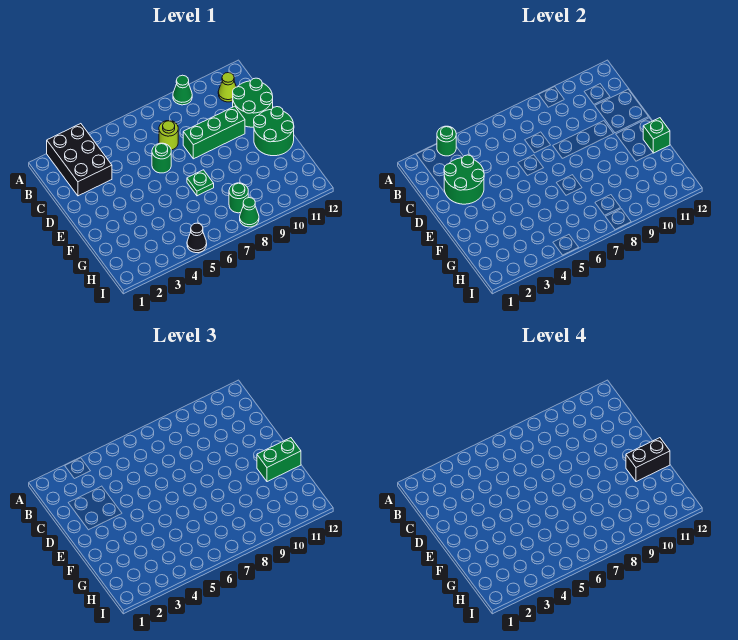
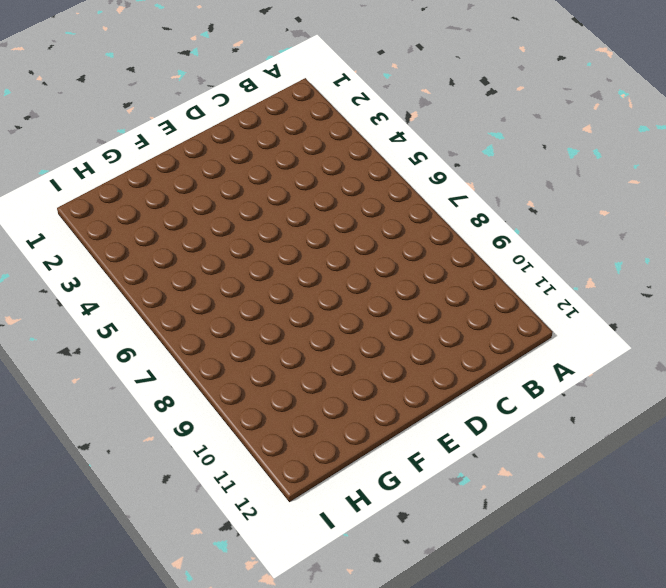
none -> black 2x3 brick [47,124,112,196]
none -> green 1x1 cone [173,75,192,105]
none -> lime 1x1 cone [218,73,236,102]

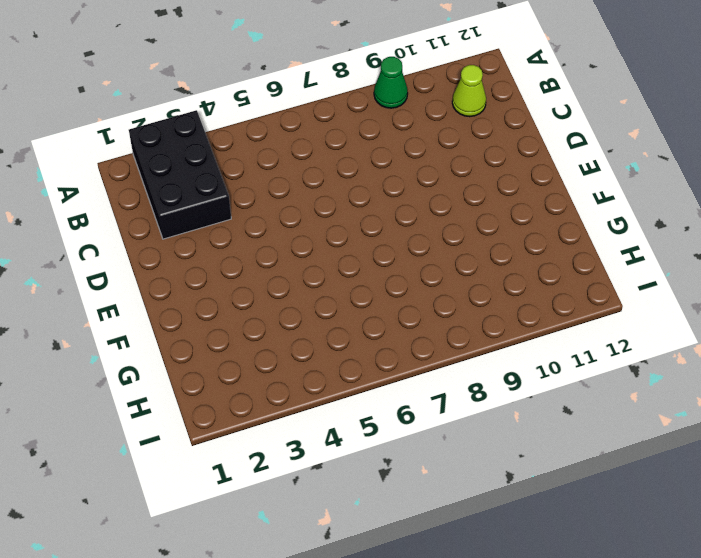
none -> lime 1x1 round brick [159,121,178,150]
none -> green 2x2 round brick [233,78,273,127]
none -> green 1x1 round brick [152,143,171,173]

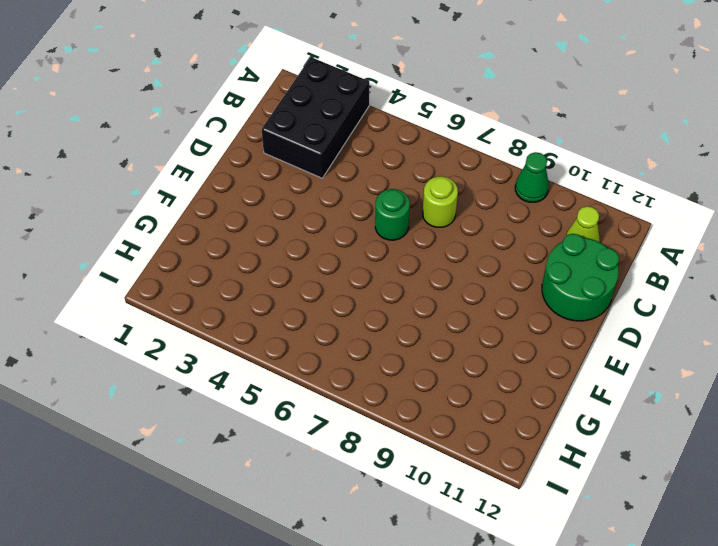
none -> green 1x3 brick [183,106,245,159]
none -> green 2x2 round brick [254,107,294,156]
none -> green 1x1 plate [187,170,214,196]

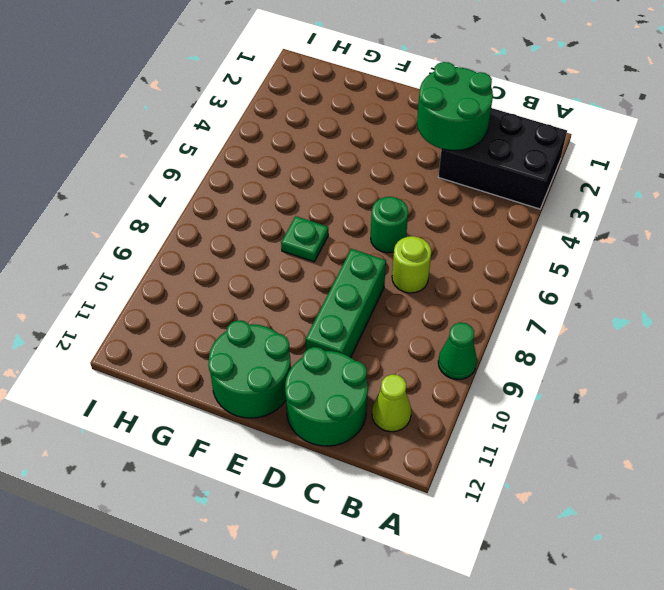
none -> green 1x1 round brick [229,183,248,213]
none -> black 1x1 cone [187,223,207,253]
none -> green 1x1 cone [240,198,259,227]

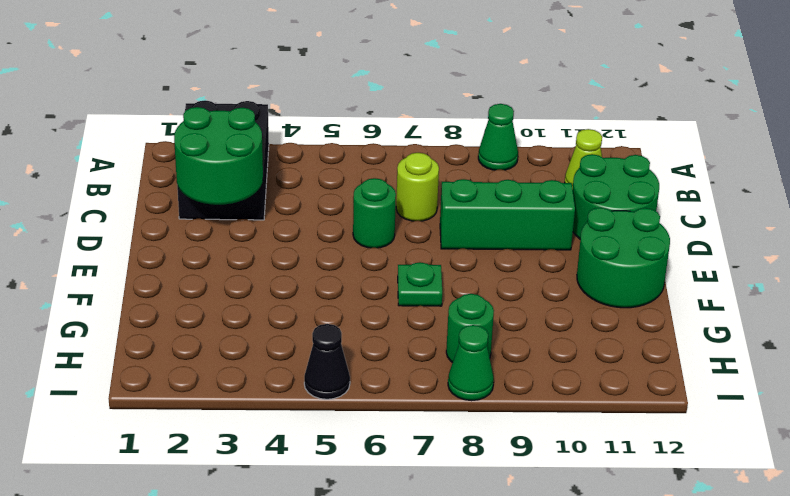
none -> green 1x1 round brick [437,126,456,156]
none -> green 1x1 brick [643,118,670,153]
none -> green 1x2 brick [257,438,301,482]

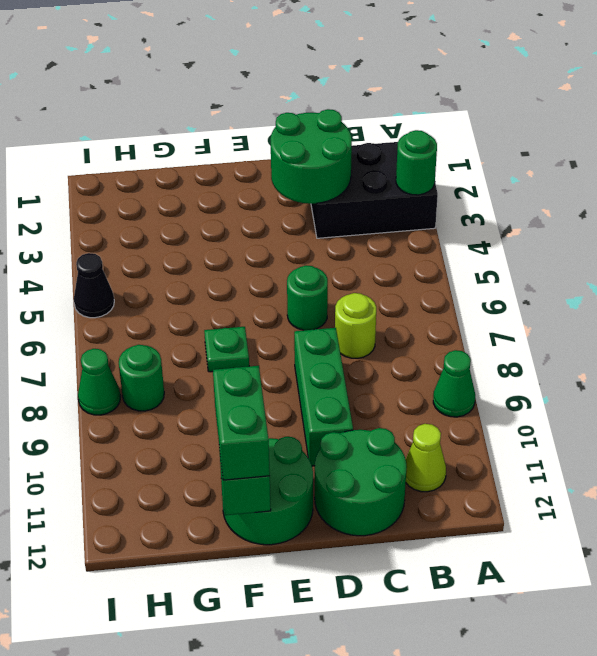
none -> black 1x2 brick [626,438,670,482]

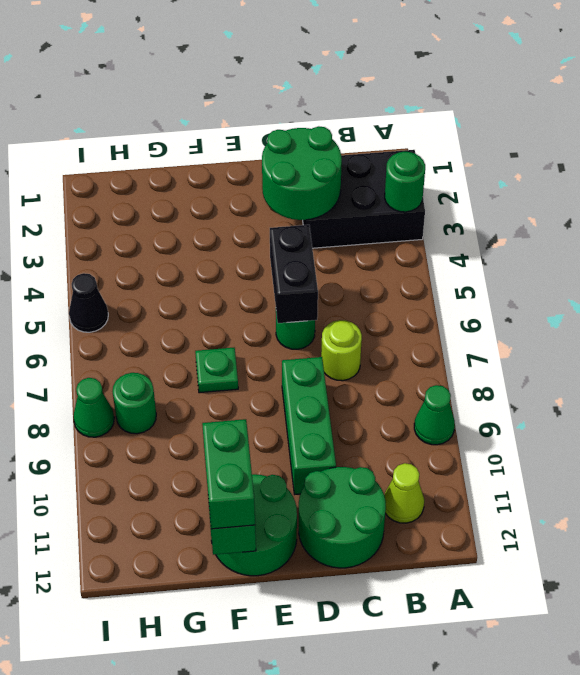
black 1x2 brick [270,225,318,323] -> black 1x2 brick moved to [626,438,670,482]

